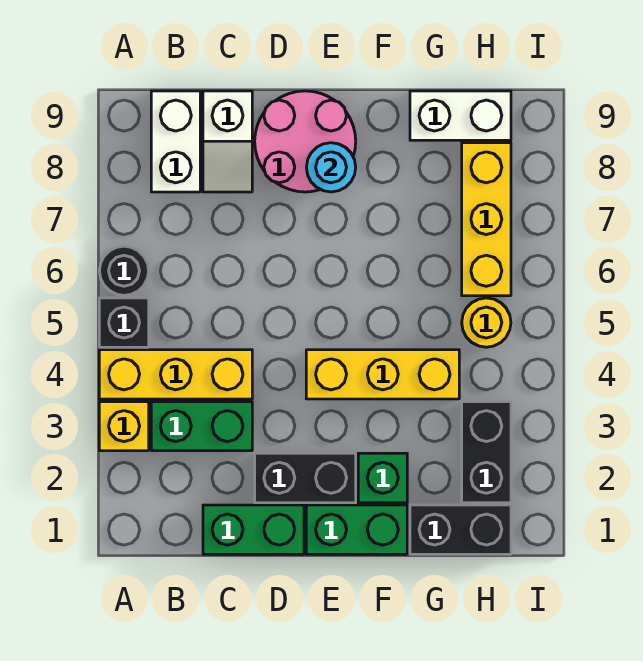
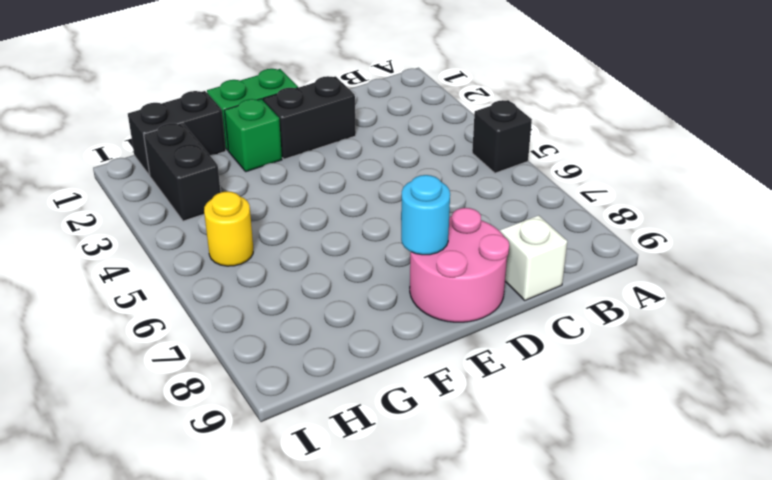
none -> yellow 1x1 brick [99,402,149,451]
none -> yellow 1x3 brick [99,350,252,399]
none -> black 1x1 round brick [99,246,149,295]

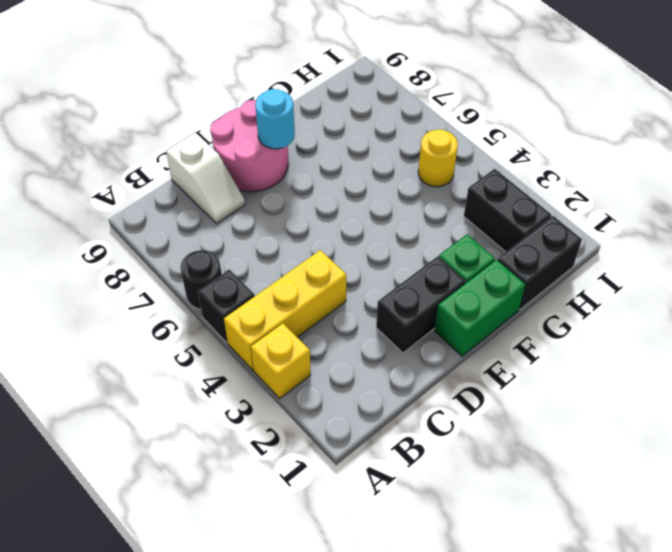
none -> green 1x2 brick [151,402,252,451]
none -> white 1x2 brick [151,91,200,192]
none -> green 1x2 brick [203,505,304,554]

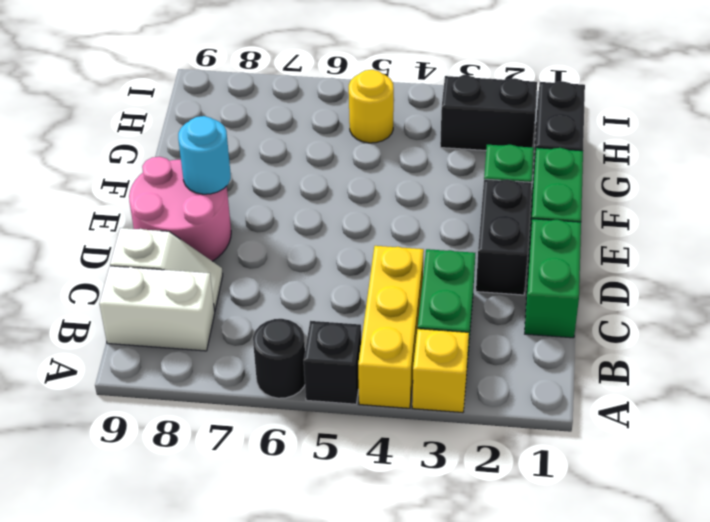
none -> yellow 1x3 brick [306,350,459,399]
none -> white 1x2 brick [410,91,511,140]
none -> yellow 1x3 brick [462,143,511,296]

